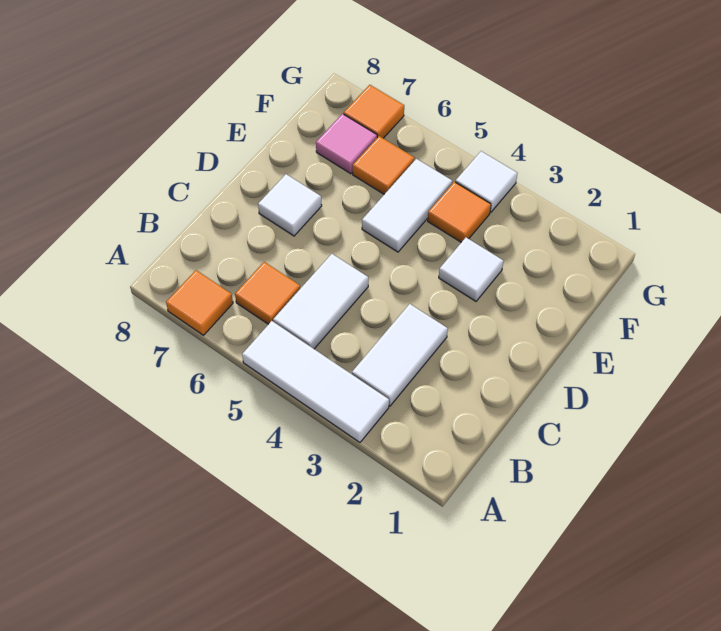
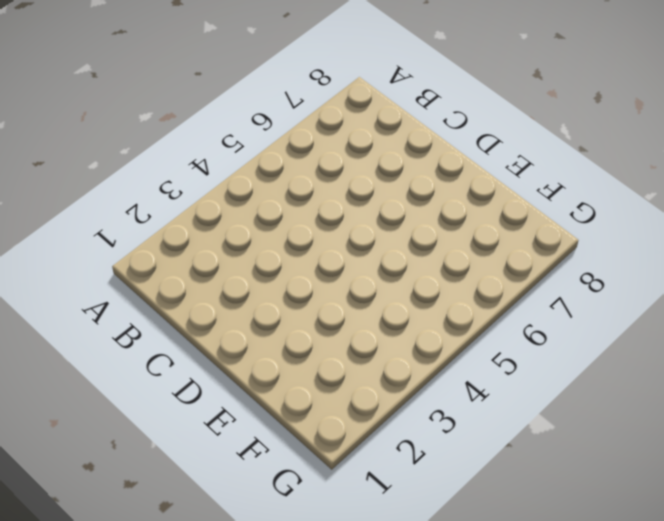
none -> white 1x3 tile [242,321,389,442]
none -> orange 1x1 tile [166,270,233,335]
none -> white 1x2 tile [352,304,448,406]

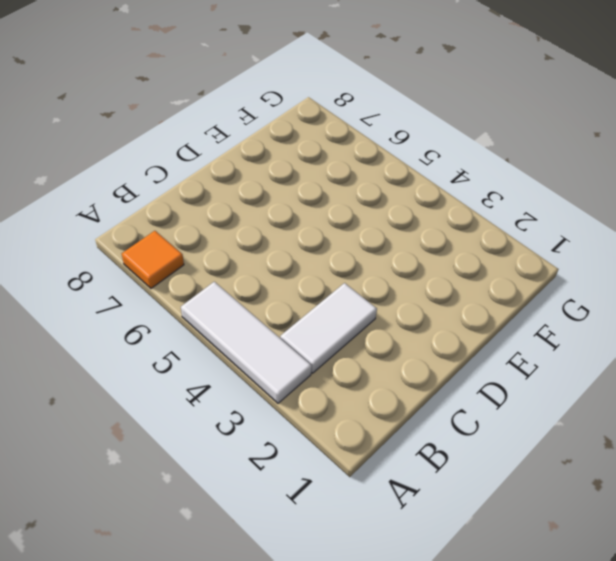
none -> white 1x2 tile [273,254,368,349]
none -> orange 1x1 tile [235,262,300,324]
none -> white 1x1 tile [258,174,322,236]

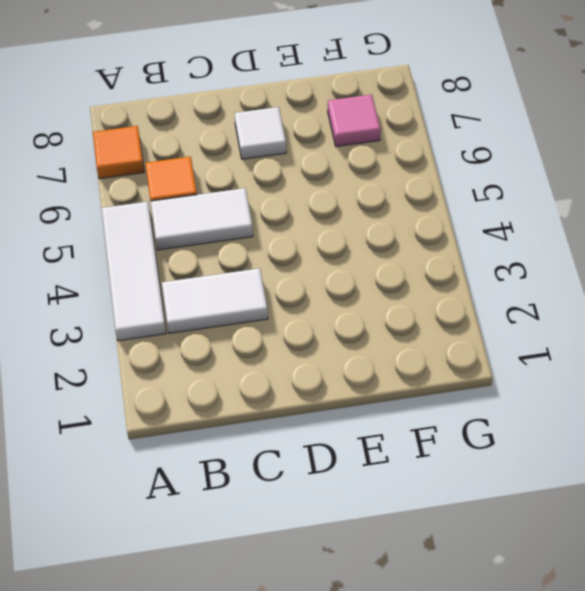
none -> white 1x1 tile [439,238,503,301]
none -> white 1x2 tile [362,159,452,252]
none -> orange 1x1 tile [428,182,491,242]

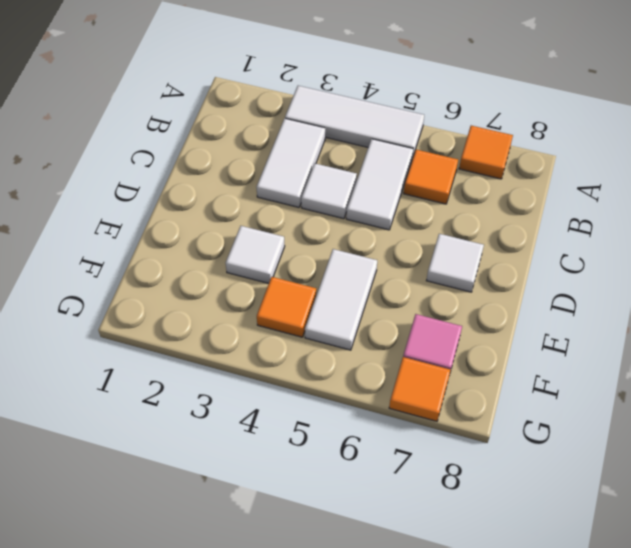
white 1x1 tile [301,163,357,219] -> white 1x1 tile moved to [455,151,517,212]
none -> orange 1x1 tile [353,136,414,194]

